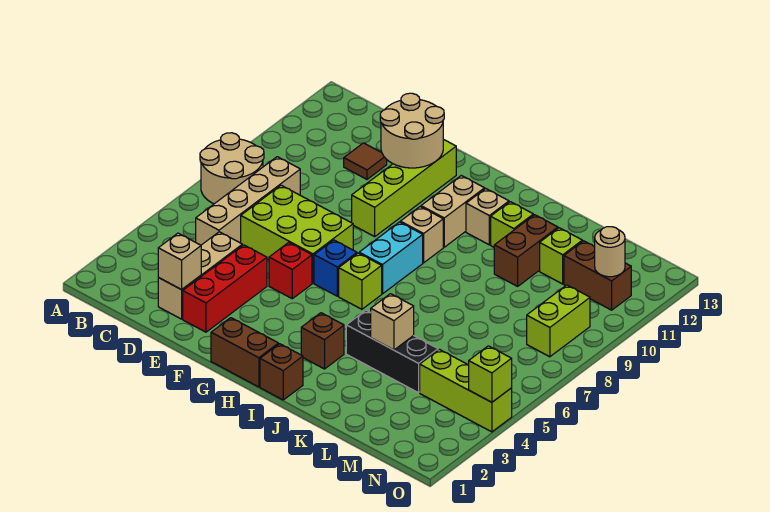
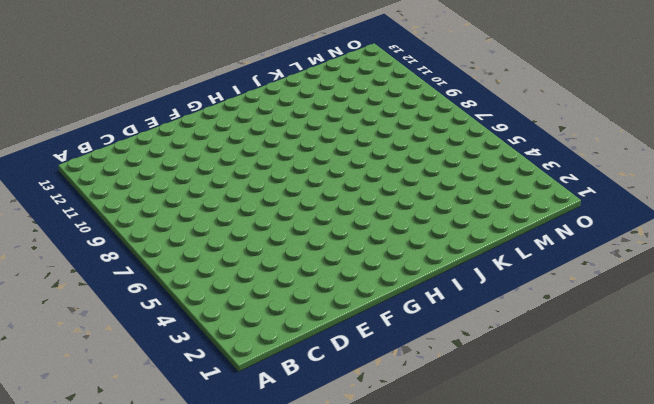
none -> tan 2x2 round brick [200,133,264,204]
none -> tan 1x4 brick [196,157,300,245]
none -> tan 1x3 brick [158,232,242,319]

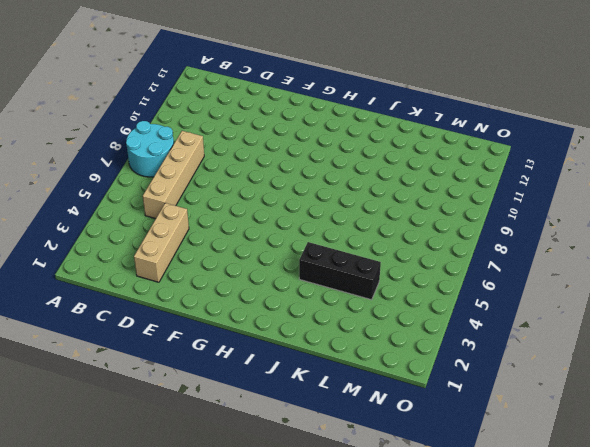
cyan 2x2 round brick [126,121,174,177] -> tan 2x2 round brick [200,133,264,204]
none -> lime 2x3 brick [241,185,353,283]
none -> brown 1x1 tile [344,143,387,179]
none -> red 1x3 brick [183,245,267,332]

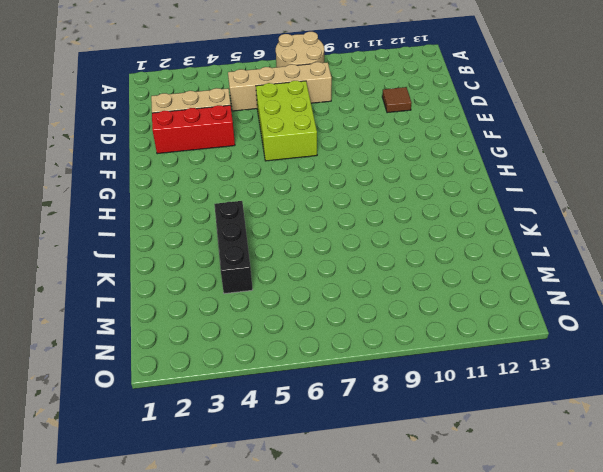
none -> red 1x1 brick [269,242,312,299]
none -> lime 1x4 brick [352,139,456,237]
none -> brown 1x2 brick [211,318,278,387]

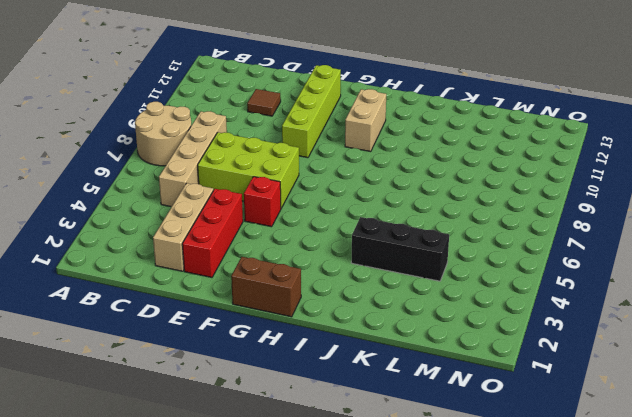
none -> blue 1x1 brick [314,240,357,296]
none -> lime 1x1 brick [339,253,382,309]
none -> cyan 1x2 brick [359,222,423,294]

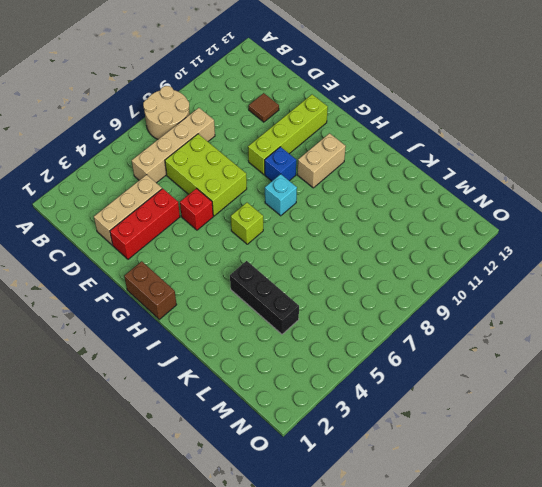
blue 1x1 brick [265,147,296,181] -> blue 1x1 brick moved to [314,240,357,296]
cyan 1x1 brick [265,174,297,216] -> cyan 1x2 brick [359,222,423,294]
none -> tan 1x1 brick [400,207,443,263]
none -> brown 1x1 brick [260,344,303,400]
none -> brown 1x1 brick [301,313,344,369]

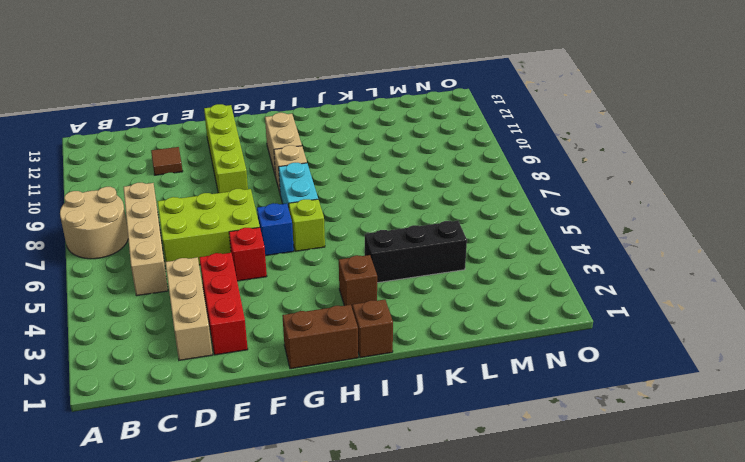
none -> tan 1x1 brick [466,189,509,245]
none -> lime 1x1 brick [491,202,533,247]
none -> brown 1x2 brick [494,215,558,286]

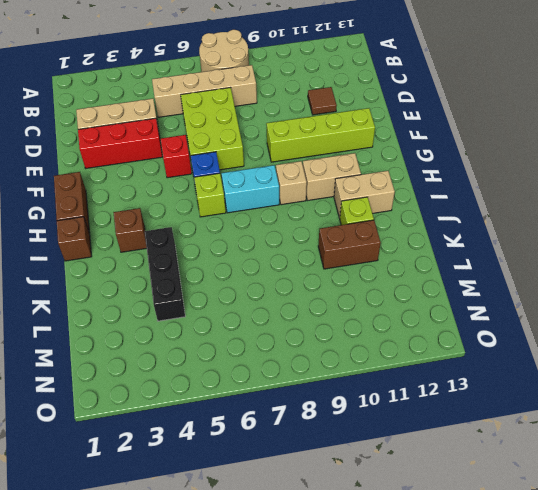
tan 1x2 brick [334,171,395,218] -> tan 1x1 brick [466,189,509,245]
none -> lime 1x1 brick [540,228,582,284]
none -> lime 1x3 brick [420,349,512,432]
none -> brown 1x2 brick [564,241,631,310]

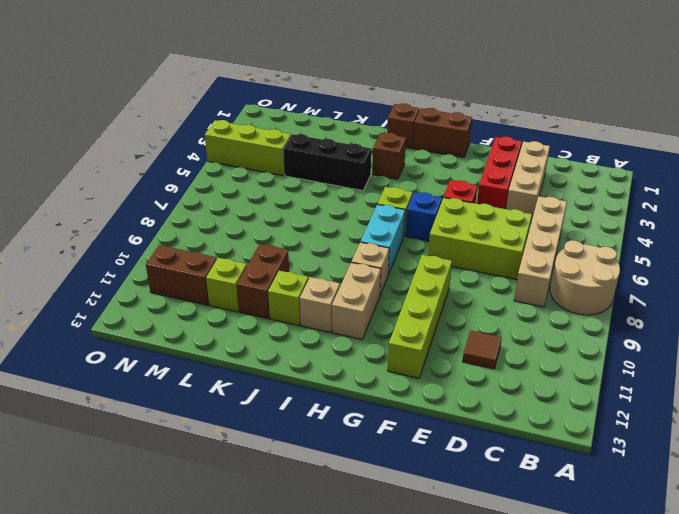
none -> lime 1x2 brick [527,285,590,357]
none -> tan 1x1 brick [158,233,201,290]
none -> tan 2x2 round brick [380,93,444,168]

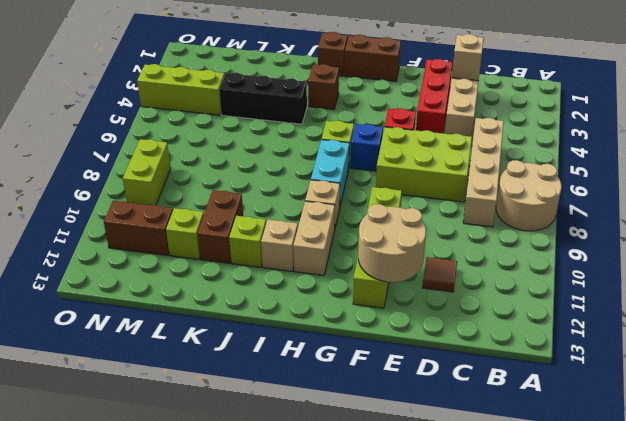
none -> tan 1x1 brick [371,294,414,350]
none -> tan 1x1 round brick [595,227,625,277]
none -> lime 1x1 brick [469,346,512,402]

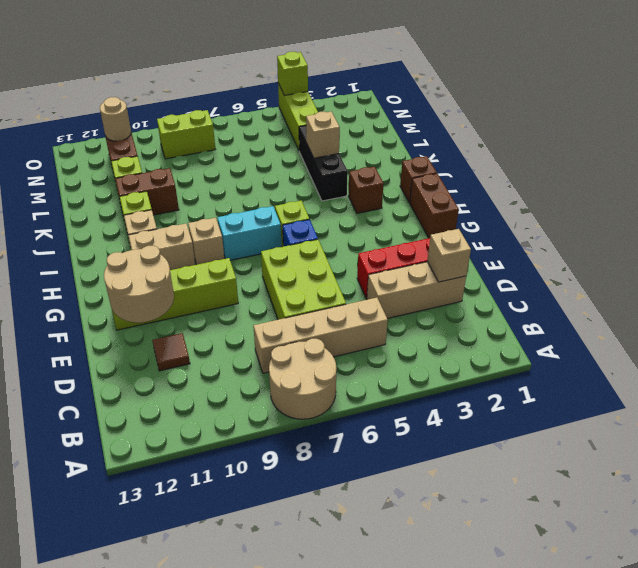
none -> red 1x1 brick [269,242,312,299]

